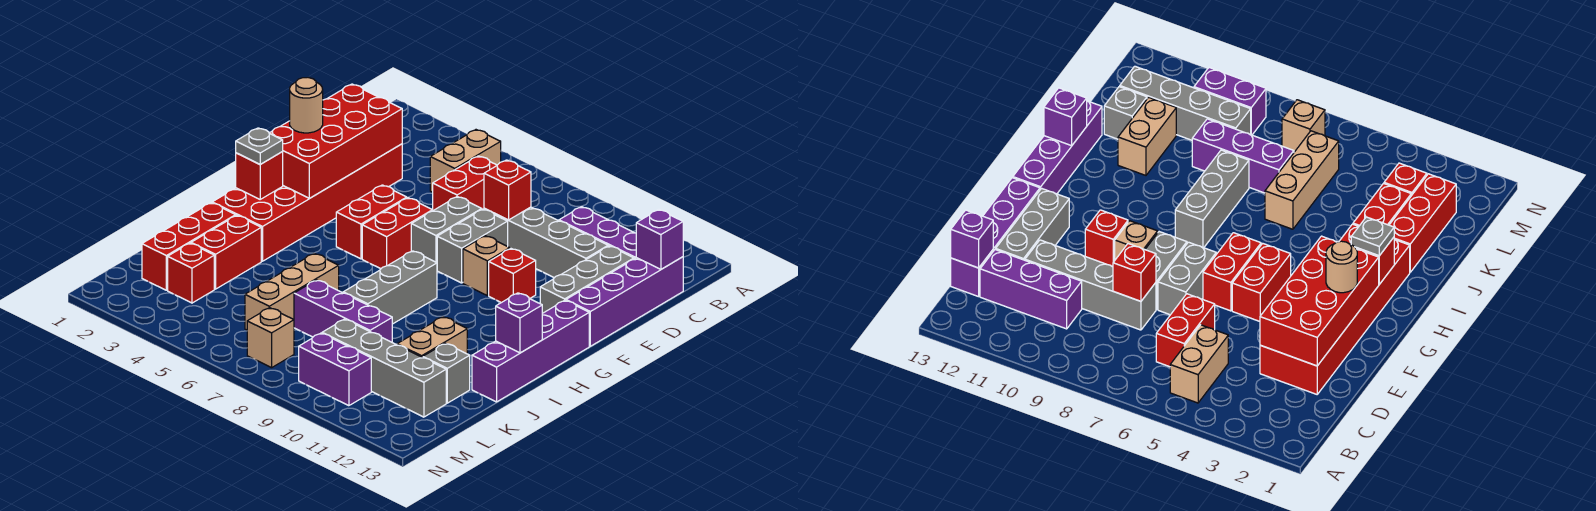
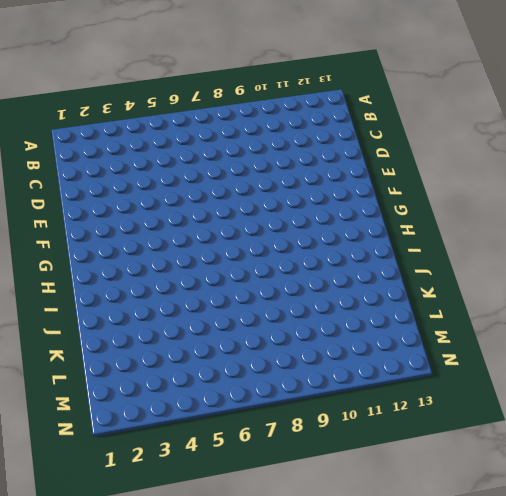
none -> tan 1x2 brick [430,130,501,192]
none -> red 1x2 brick [433,156,497,210]
none -> purple 1x3 brick [559,207,636,259]
none -> purple 1x4 brick [566,257,683,346]

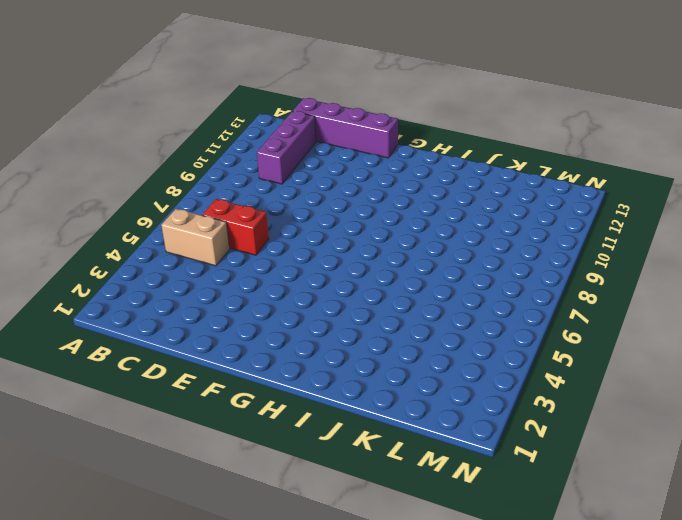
none -> red 2x6 brick [212,144,402,261]
none -> grey 1x4 brick [484,207,608,278]
none -> grey 1x3 brick [540,246,634,313]
none -> grey 1x2 brick [411,197,482,263]

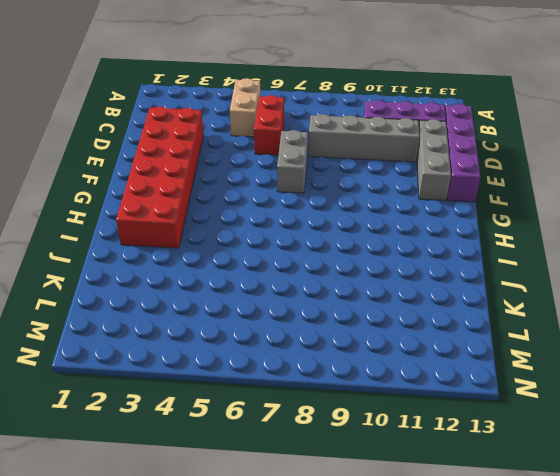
none -> grey 1x2 brick [437,209,508,283]
none -> red 1x2 brick [336,185,407,259]
none -> red 1x2 brick [362,198,433,269]
none -> tan 1x1 brick [463,236,510,296]

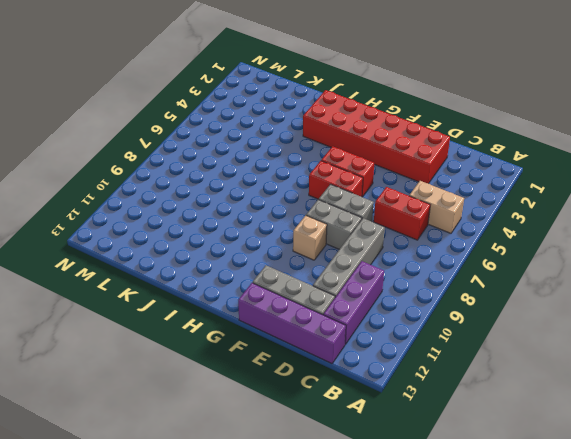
none -> red 1x1 brick [489,249,536,303]
none -> purple 1x4 brick [472,300,589,402]
none -> grey 1x3 brick [343,251,437,324]
none -> red 1x3 brick [142,203,236,290]

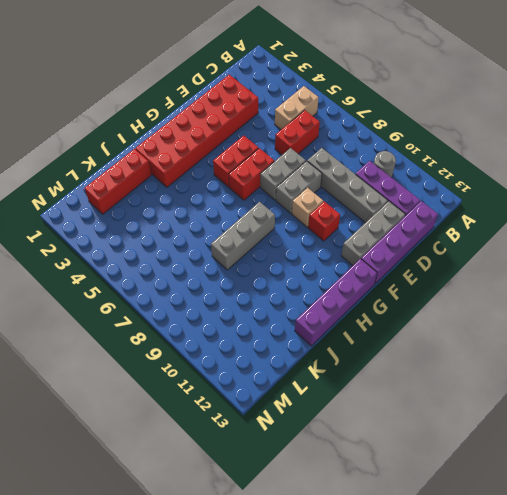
grey 1x1 round brick [374,151,396,178] -> none
none -> red 1x2 brick [191,215,261,289]
none -> tan 1x3 brick [245,253,339,330]
none -> tan 1x2 brick [397,317,467,357]
none -> purple 1x3 brick [294,280,392,342]

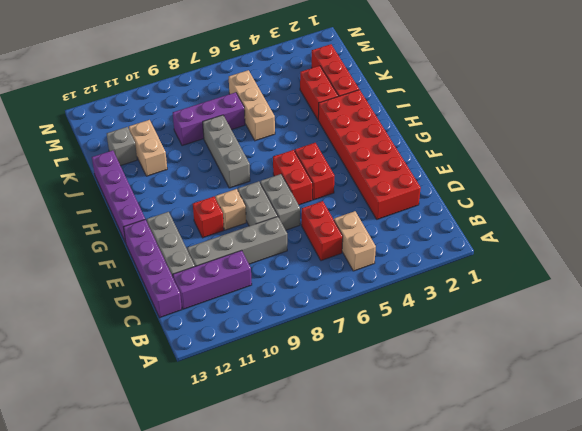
none -> red 1x1 brick [168,243,214,303]
none -> grey 1x4 brick [322,319,446,417]
none -> tan 1x1 brick [247,308,294,368]
none -> purple 1x2 brick [299,333,371,406]

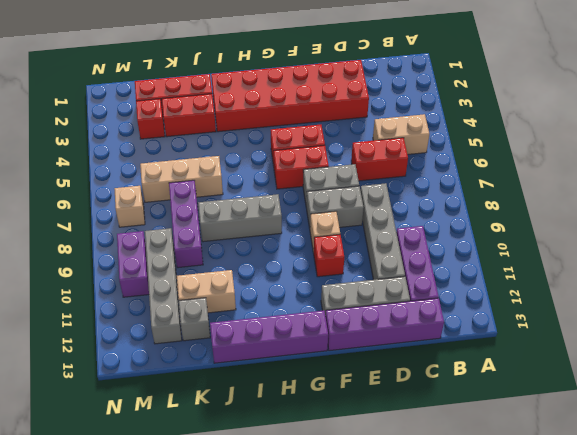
none -> purple 1x1 brick [636,210,683,269]
none -> red 2x4 brick [269,84,402,198]
none -> red 1x1 brick [484,160,531,220]
none -> red 1x1 brick [236,152,283,199]

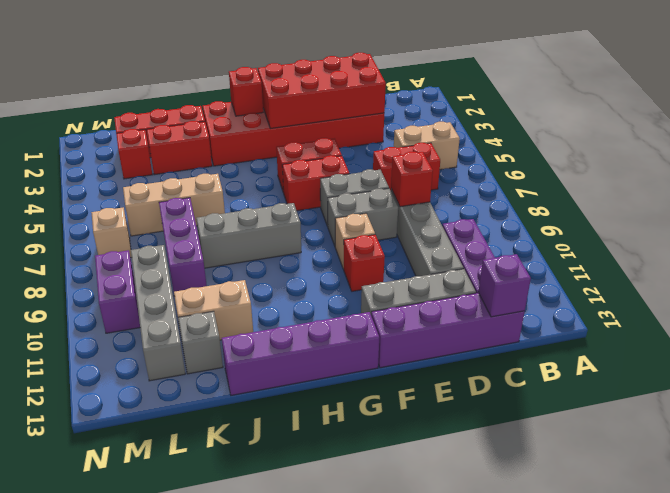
none -> purple 1x1 brick [496,293,542,353]
none -> tan 1x1 round brick [290,78,323,133]
none -> grey 1x1 plate [236,128,283,164]

